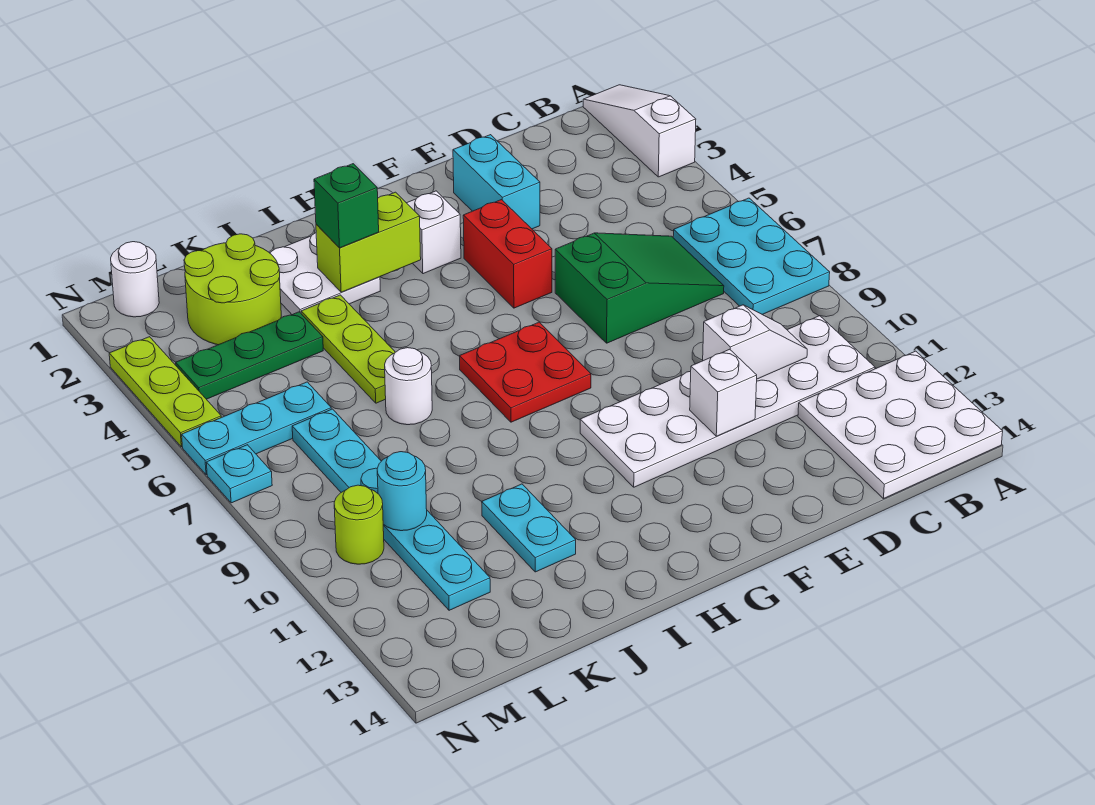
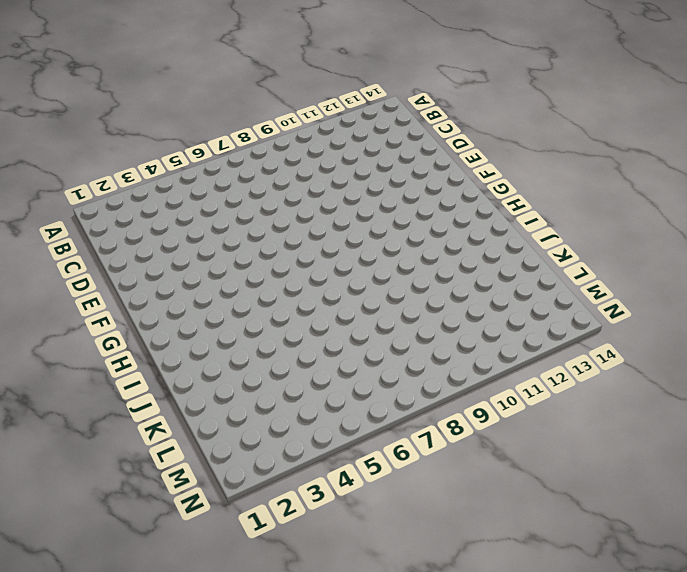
none -> white 1x3 slope [583,85,696,177]
none -> cyan 2x3 plate [673,198,830,315]
none -> white 3x3 plate [798,351,1003,499]

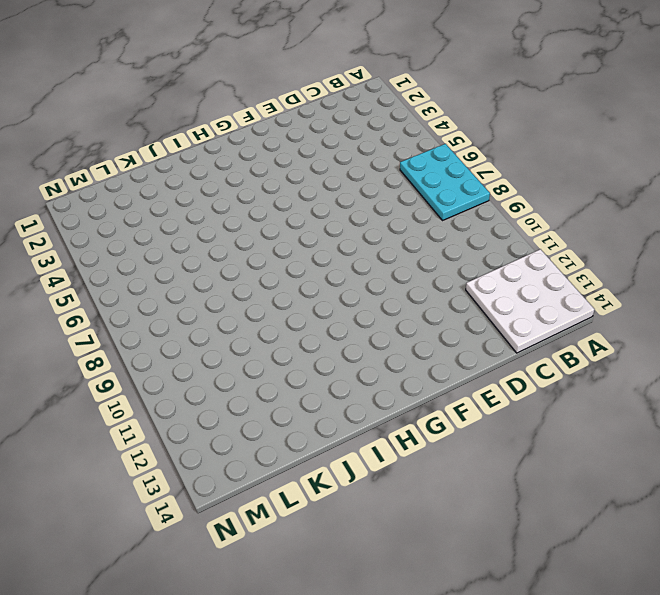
none -> white 1x3 slope [583,85,696,177]
none -> white 2x6 plate [580,316,875,487]
none -> green 2x3 slope [555,233,724,343]

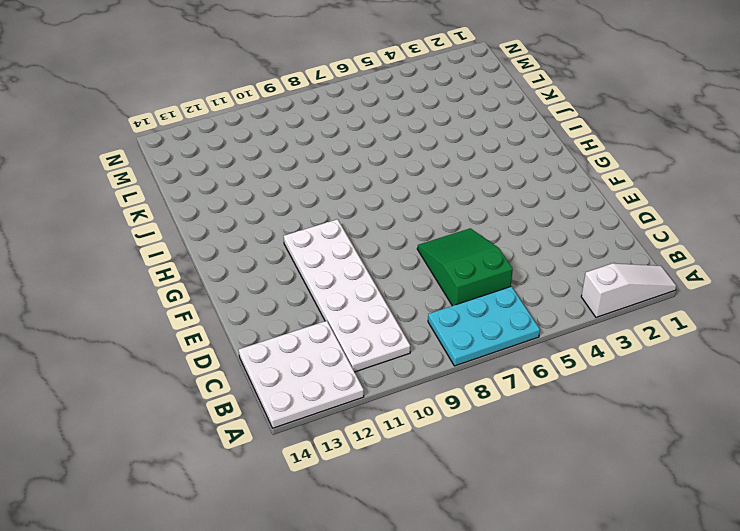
green 2x3 slope [417,228,513,306] -> green 2x3 slope turned to [555,233,724,343]
none -> cyan 1x2 brick [453,135,540,229]
none -> red 1x2 brick [463,200,552,308]
none -> white 1x1 brick [407,191,461,274]

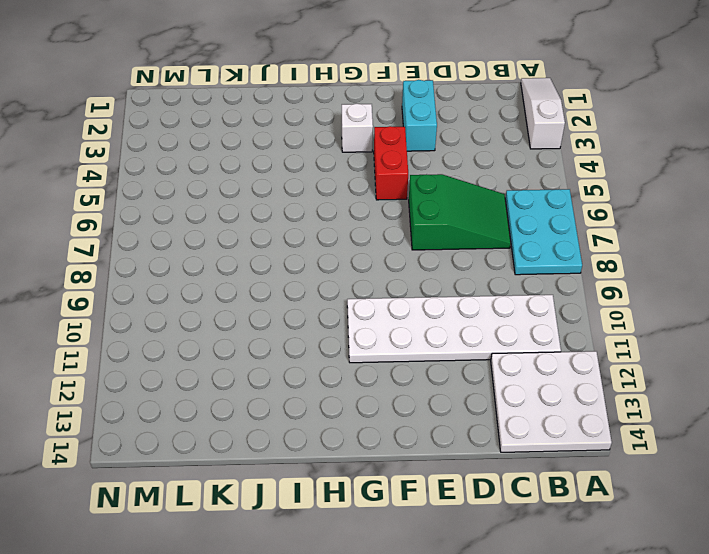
none -> red 2x2 plate [460,322,591,422]
none -> white 2x2 plate [270,233,380,315]
none -> lime 1x3 plate [301,295,395,403]

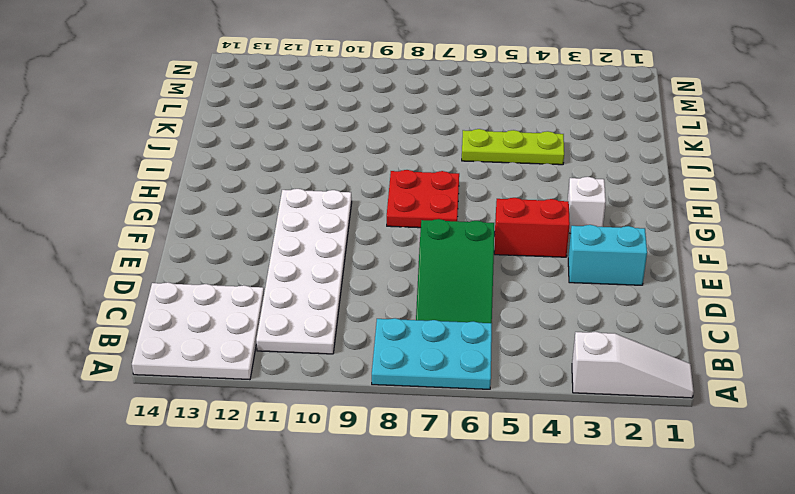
none -> white 2x2 plate [270,233,380,315]
none -> white 1x1 round brick [385,348,432,425]
none -> cyan 1x2 plate [482,484,576,572]

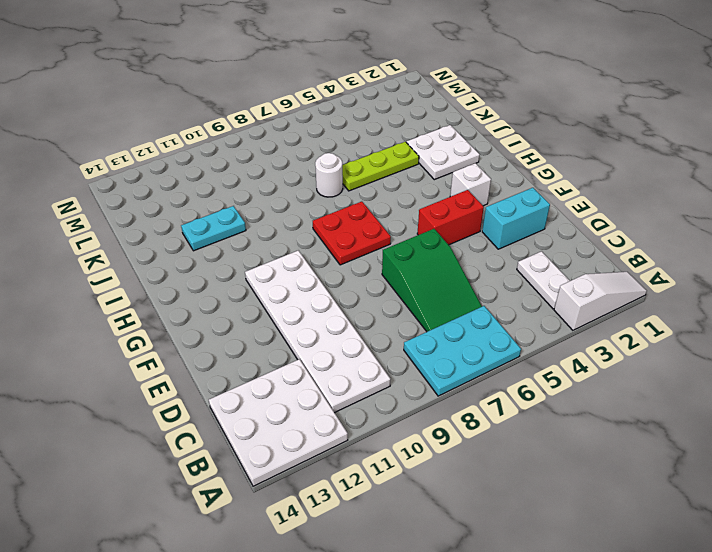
white 1x2 plate [517,251,570,309] -> none
none -> lime 2x2 round brick [184,234,281,345]
none -> green 1x3 plate [176,312,323,399]
none -> cyan 1x3 plate [182,382,331,475]

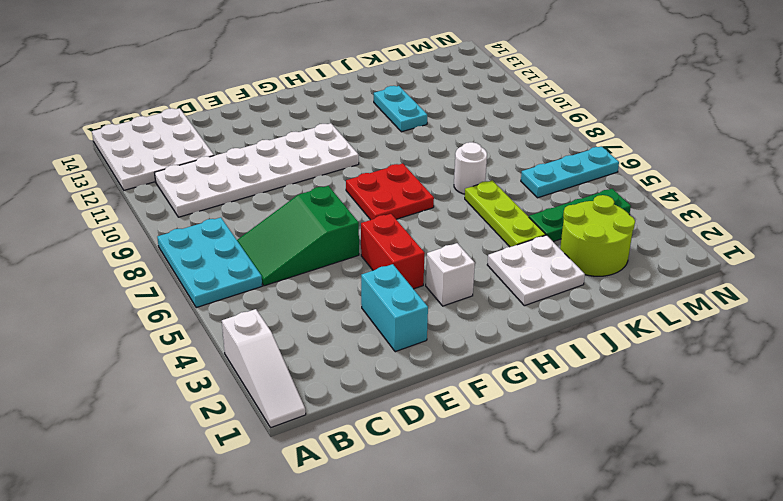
none -> cyan 1x6 plate [292,409,490,610]
none -> white 1x1 round brick [111,242,159,317]
none -> lime 1x1 round brick [334,485,384,564]

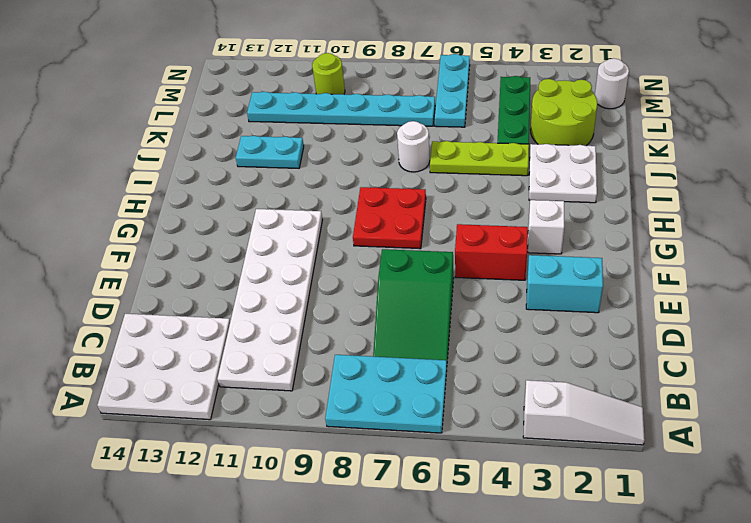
none -> lime 1x3 plate [109,337,221,447]
none -> cyan 1x1 plate [206,445,272,503]
none -> white 1x2 slope [703,305,807,379]

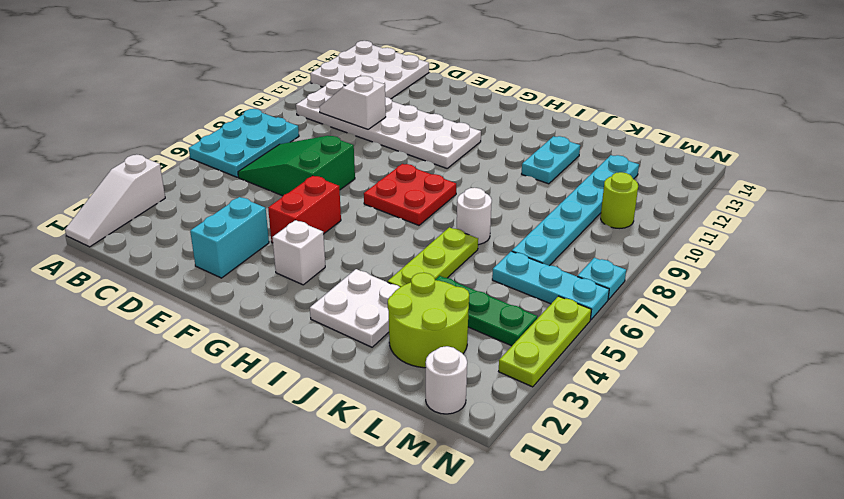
none -> white 1x1 brick [690,349,757,436]
none -> lime 1x2 brick [316,192,421,292]
none -> cyan 1x1 round brick [377,452,427,531]

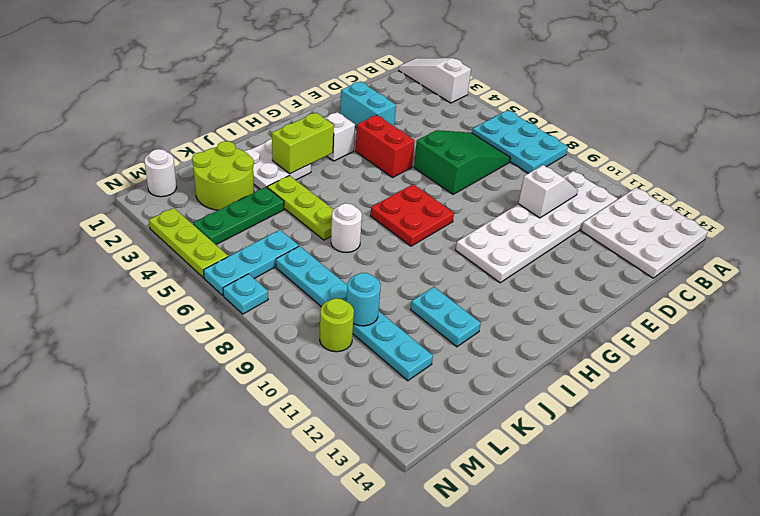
none -> white 1x1 brick [690,349,757,436]
none -> green 1x1 brick [314,164,379,248]

